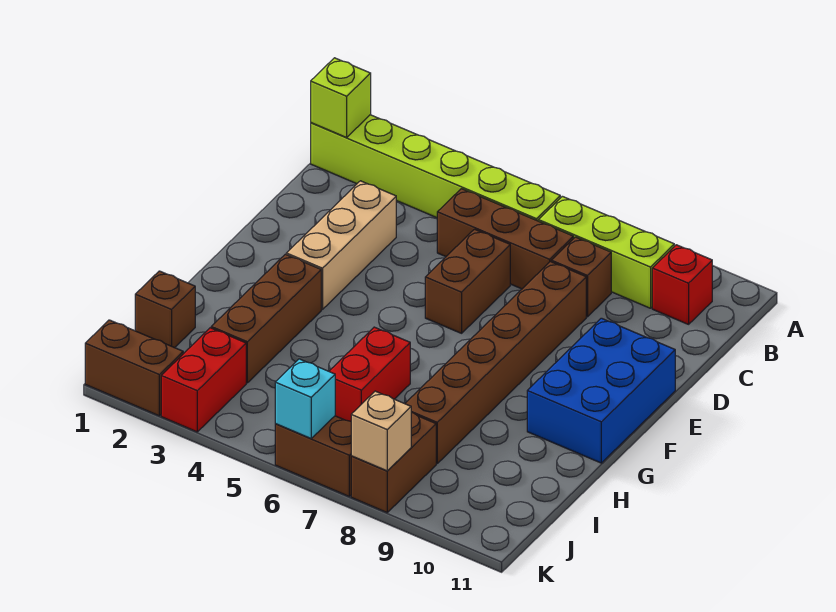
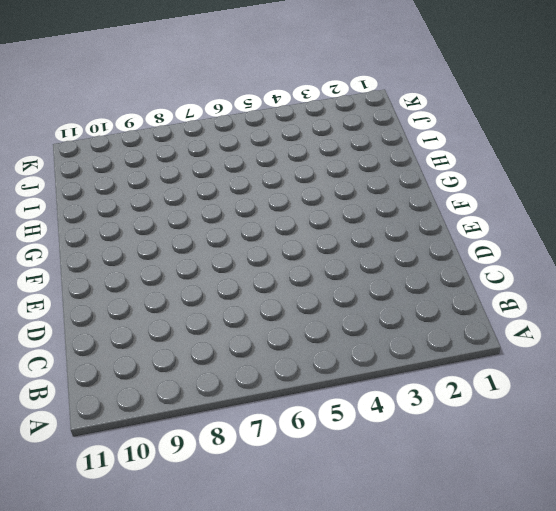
none -> lime 1x6 brick [311,115,560,221]
none -> lime 1x3 brick [538,196,674,308]
none -> red 1x1 brick [652,245,712,324]

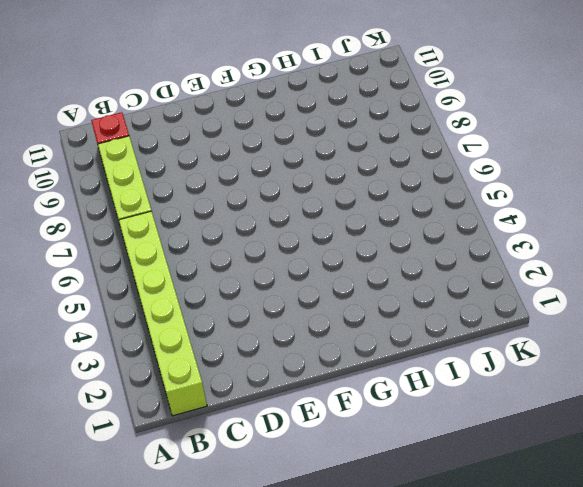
none -> brown 1x3 brick [437,189,573,289]
none -> brown 1x1 brick [551,237,611,317]
none -> tan 1x3 brick [286,181,396,310]

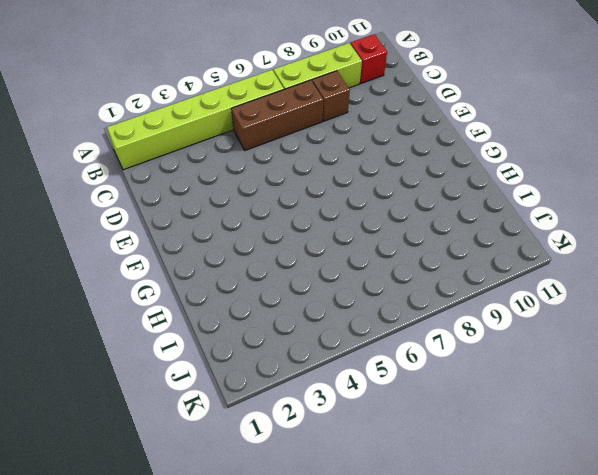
none -> tan 1x3 brick [286,181,396,310]
none -> brown 1x2 brick [425,229,510,333]
none -> brown 1x6 brick [405,262,586,463]

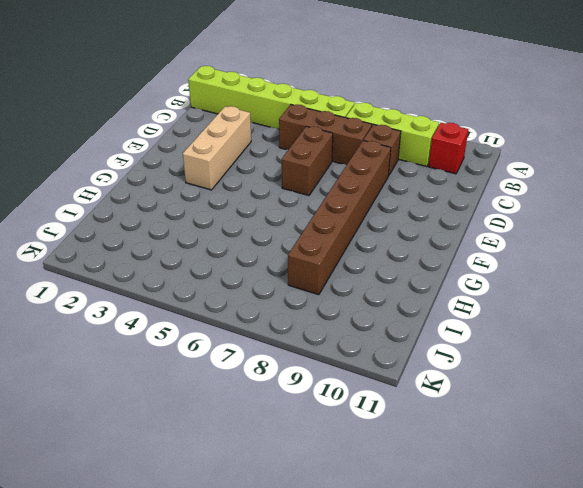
none -> blue 2x3 brick [527,318,675,463]
none -> brown 1x3 brick [211,254,321,383]
none -> red 1x2 brick [329,327,410,421]

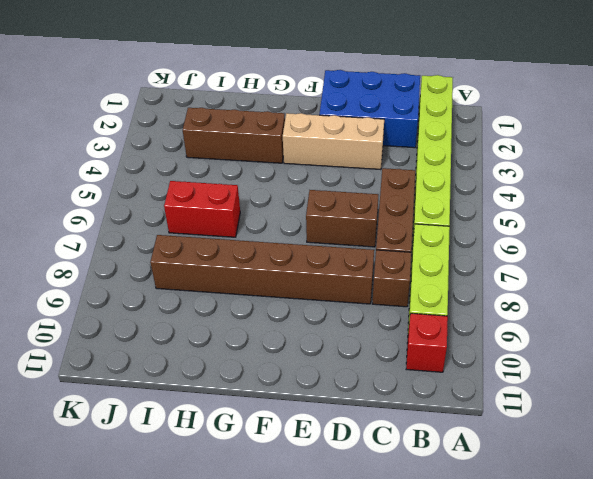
blue 2x3 brick [319,70,420,148] -> blue 2x3 brick moved to [527,318,675,463]
none -> brown 1x1 brick [135,271,195,348]
none -> red 1x2 brick [161,328,246,432]
none -> brown 1x2 brick [351,412,436,512]

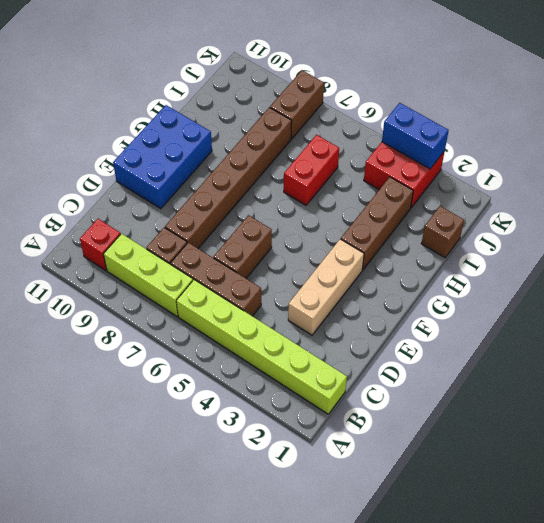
red 2x2 brick [364,142,445,208] -> red 1x2 brick [161,328,246,432]
blue 1x2 brick [382,103,449,169] -> none
none -> brown 1x2 brick [85,320,183,416]
none -> brown 1x2 brick [275,416,351,496]
none -> lime 1x1 brick [311,58,371,137]

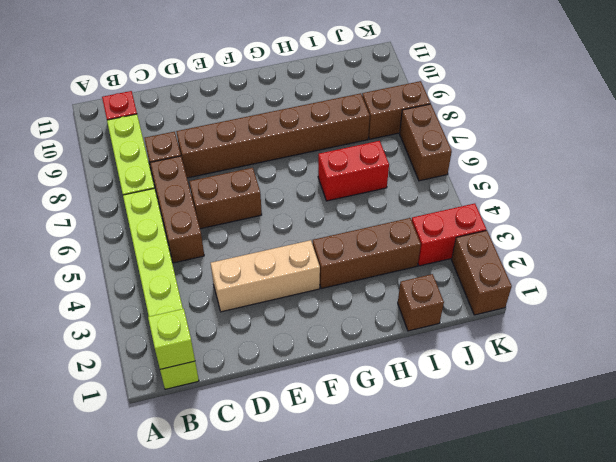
none -> blue 2x3 brick [527,318,675,463]
none -> cyan 1x1 brick [275,359,335,438]
none -> tan 1x1 brick [351,391,411,471]

